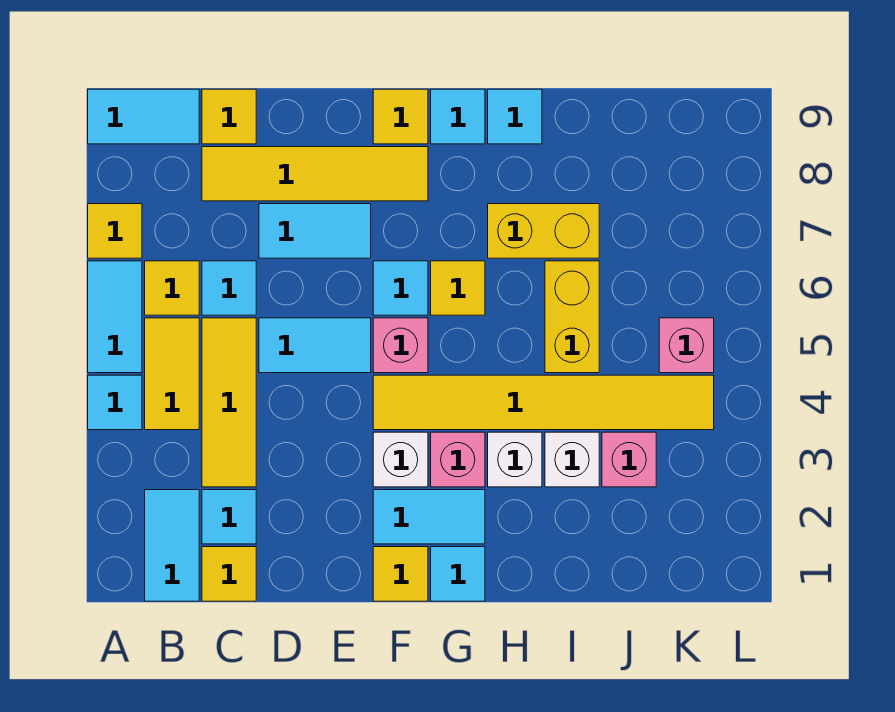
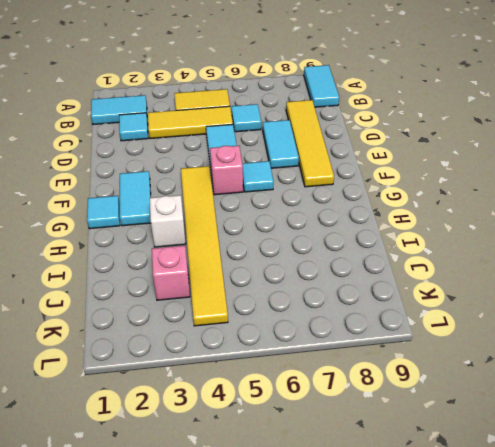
none -> cyan 1x1 tile [88,375,142,430]
none -> cyan 1x2 tile [88,261,142,373]
none -> yellow 1x1 tile [88,204,142,258]
none -> yellow 1x1 tile [145,261,199,315]

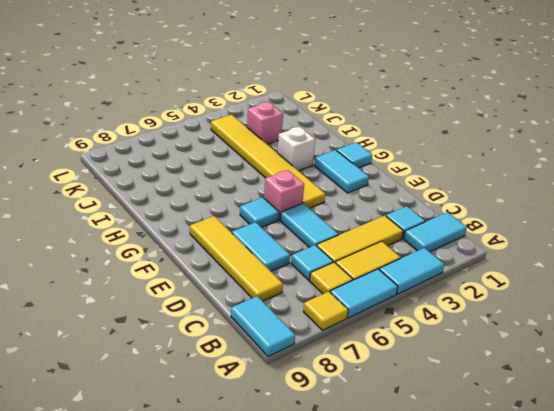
cyan 1x2 tile [379,248,444,294] -> cyan 1x1 tile [88,375,142,430]
none -> yellow 1x1 tile [202,547,256,601]
none -> yellow 1x1 tile [202,89,256,144]
none -> yellow 1x1 tile [373,547,428,601]
none -> white 1x1 brick [373,432,428,487]

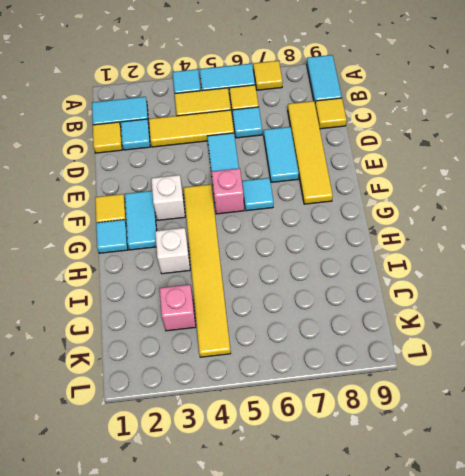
none -> yellow 1x1 tile [373,89,428,144]
none -> pink 1x1 brick [431,432,485,487]
none -> yellow 1x1 tile [431,261,485,315]
none -> cyan 1x1 tile [431,89,485,144]

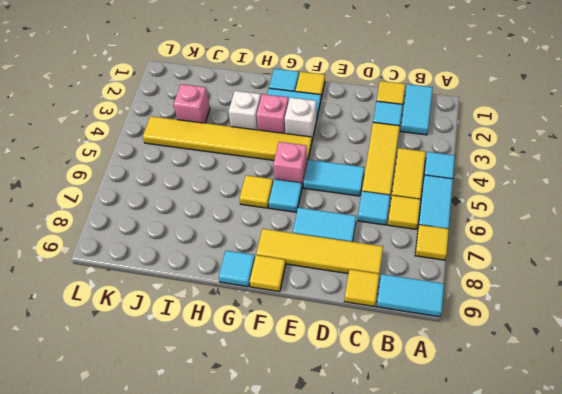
none -> yellow 1x2 brick [488,204,599,258]
none -> cyan 1x1 tile [488,89,542,144]
none -> white 1x1 brick [545,432,599,487]
none -> yellow 1x2 brick [545,261,599,373]

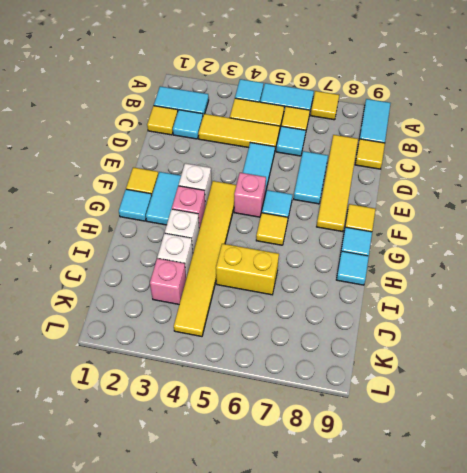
none -> yellow 1x2 brick [488,204,599,258]
none -> pink 1x1 brick [659,318,714,373]

